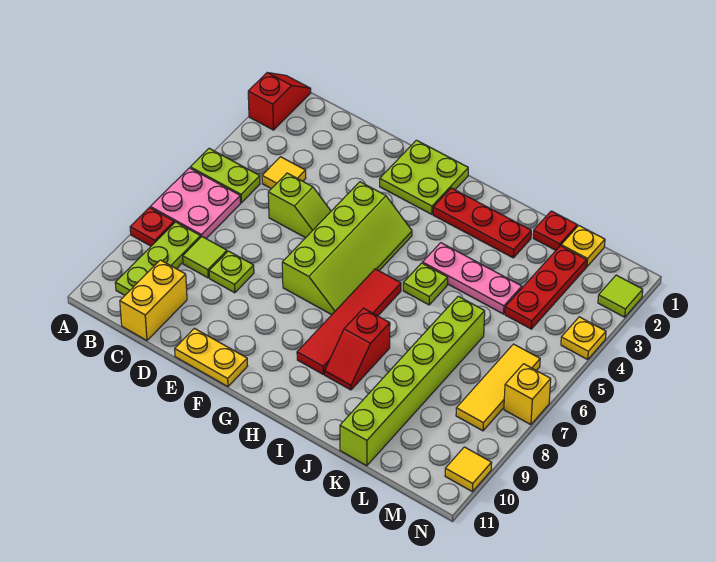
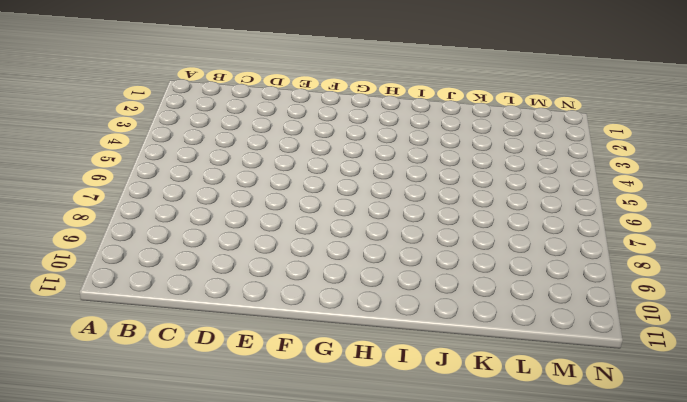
none -> red 1x2 slope [248,73,311,130]
none -> lime 1x2 plate [190,148,260,203]
none -> pink 2x2 plate [150,168,241,238]

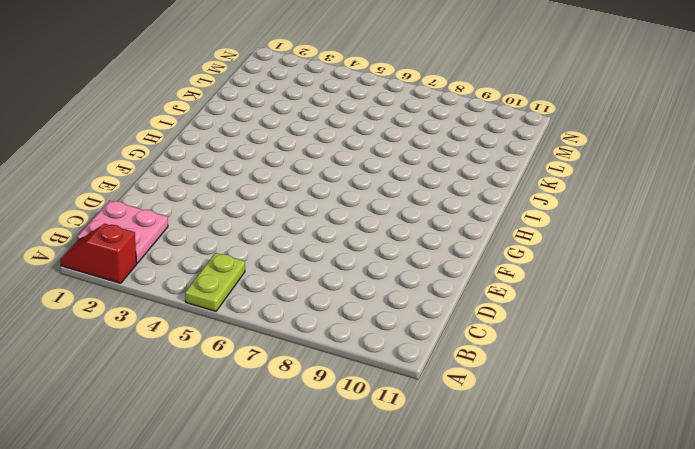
pink 2x2 plate [77,201,168,263] -> pink 2x2 plate moved to [150,168,241,238]
none -> red 1x1 plate [130,208,174,246]
none -> lime 1x3 plate [115,222,201,295]
none -> yellow 1x1 tile [262,157,306,189]

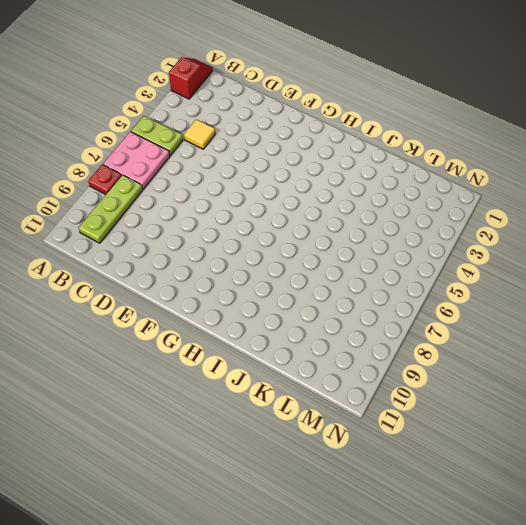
none -> lime 1x1 tile [183,237,227,278]
none -> yellow 1x2 brick [120,260,187,341]
none -> lime 1x2 slope [268,173,331,238]

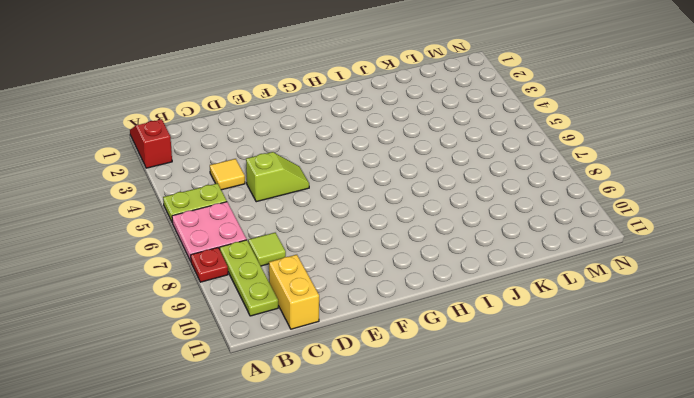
none -> lime 1x1 plate [209,251,254,293]
none -> yellow 1x2 plate [175,328,247,387]
none -> lime 2x2 plate [380,140,468,214]

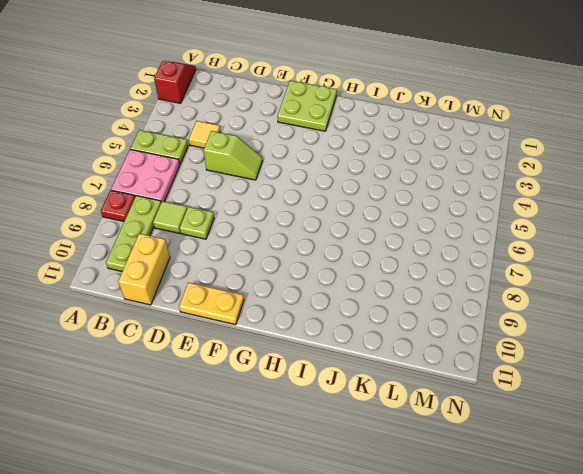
none -> lime 2x4 slope [282,182,412,315]
none -> red 1x3 plate [433,188,531,258]
none -> red 1x4 tile [297,269,401,374]

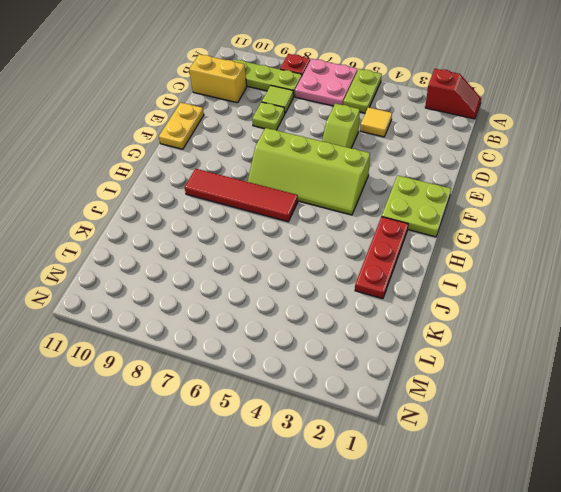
none -> pink 1x3 plate [423,243,522,314]
none -> lime 1x1 plate [403,263,448,305]
none -> red 1x2 slope [325,308,390,390]

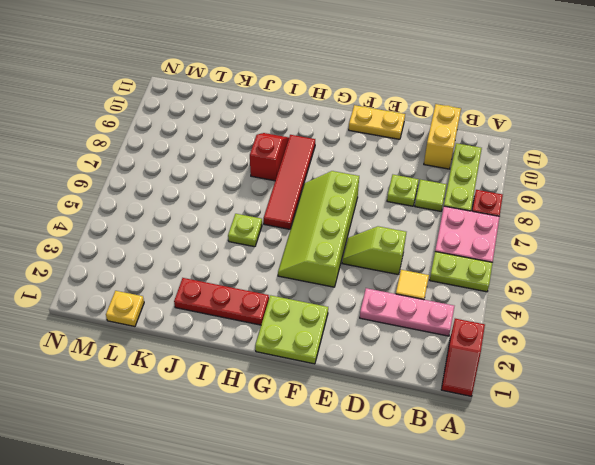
pink 1x3 plate [360,288,454,336] -> pink 1x3 plate moved to [423,243,522,314]
none -> red 1x1 plate [533,211,577,250]
none -> lime 1x6 brick [340,296,485,466]
none -> red 1x3 plate [505,246,587,329]

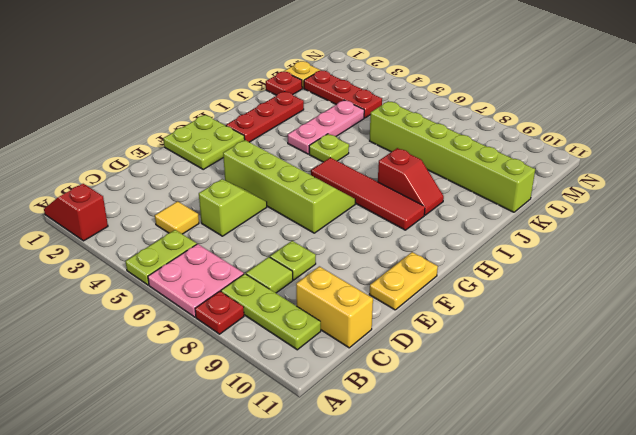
none -> yellow 1x3 tile [456,344,540,431]
none -> lime 1x1 tile [598,275,643,317]
none -> yellow 1x1 plate [561,317,606,359]

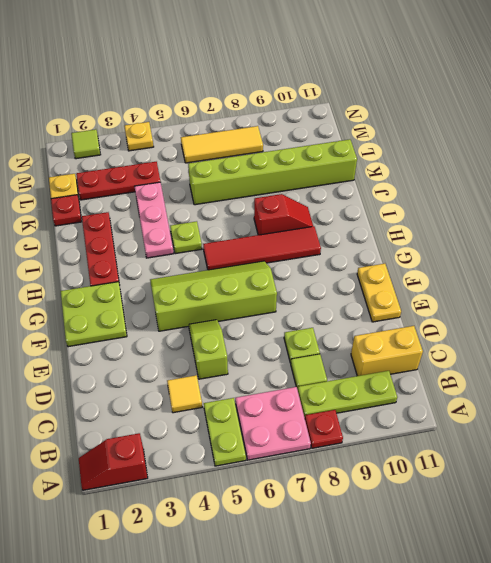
none -> yellow 1x1 brick [504,364,551,425]
none -> yellow 1x1 tile [445,447,492,491]

